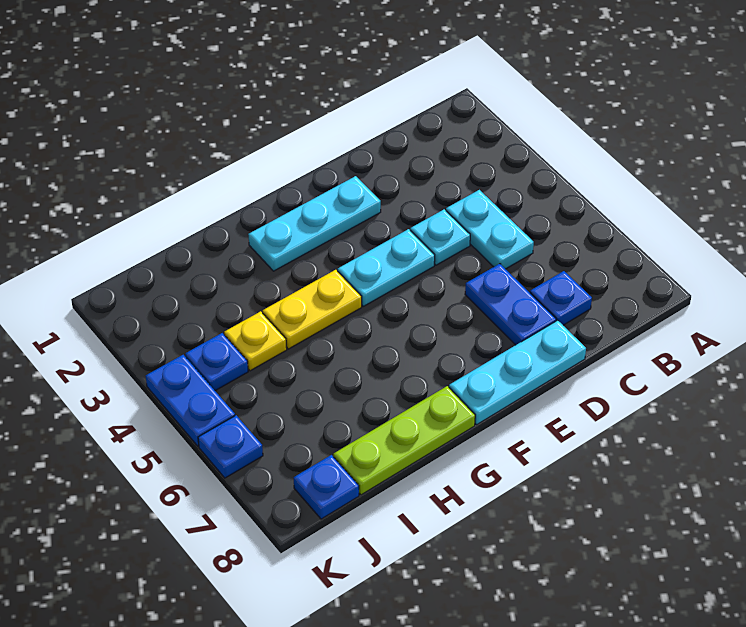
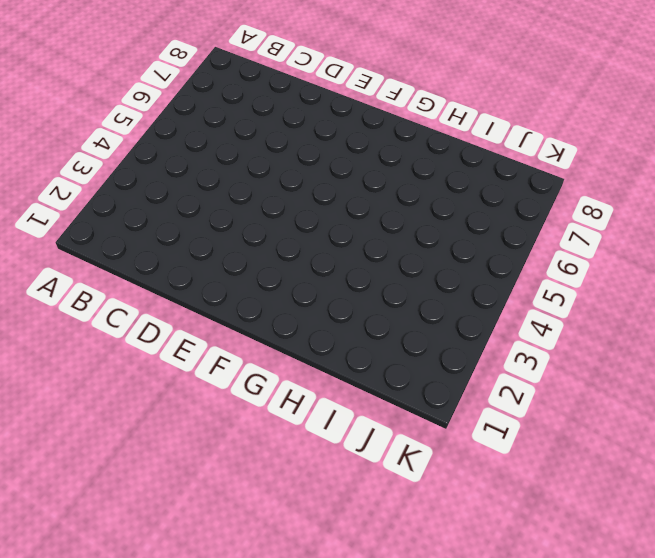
none -> cyan 1x2 plate [446,190,534,269]
none -> blue 1x1 plate [530,271,592,325]
none -> cyan 1x1 plate [410,209,470,265]

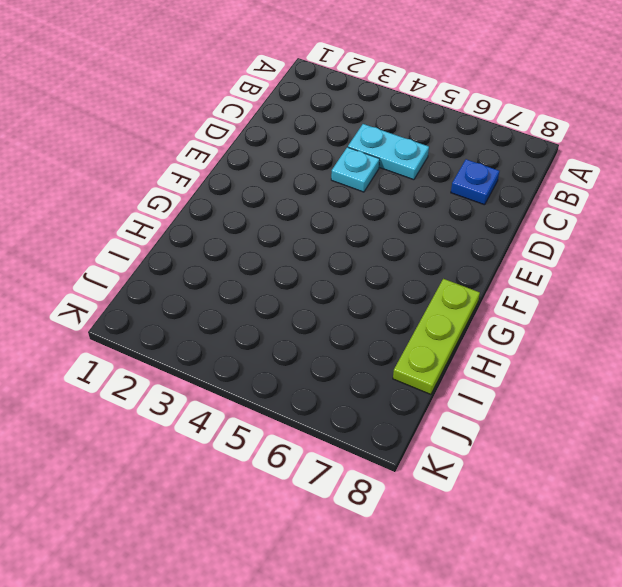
none -> blue 1x2 plate [465,264,556,345]
none -> cyan 1x3 plate [449,320,586,425]
none -> cyan 1x3 plate [248,176,381,271]

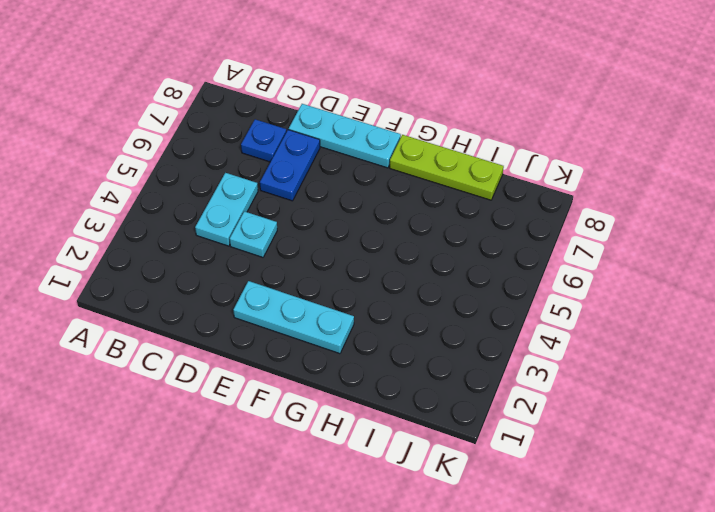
none -> cyan 1x2 plate [338,229,435,306]
none -> yellow 1x2 plate [263,270,362,349]
none -> yellow 1x1 plate [224,311,287,371]

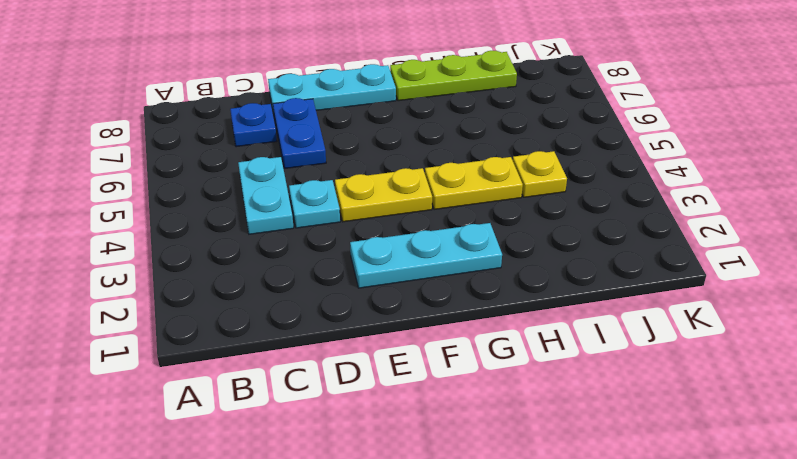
yellow 1x2 plate [335,168,432,222] -> cyan 1x2 plate [338,229,435,306]
none -> blue 1x1 plate [185,333,248,391]
none -> blue 1x1 plate [294,455,359,519]
none -> blue 1x2 plate [146,355,235,446]

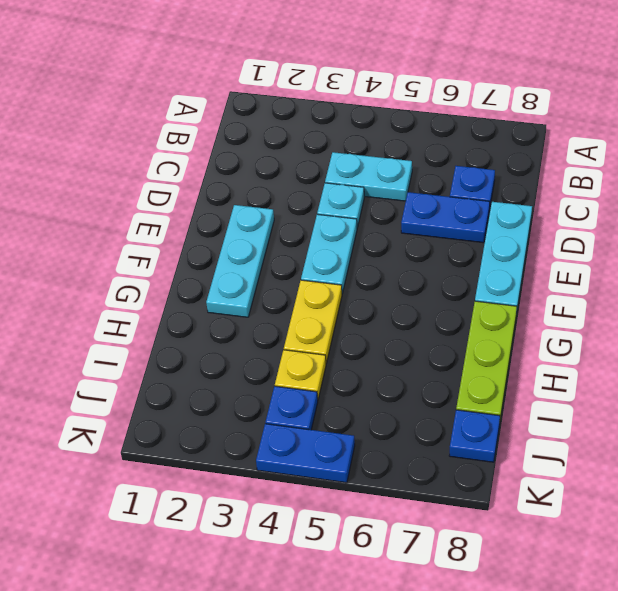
none -> blue 1x1 plate [198,415,263,478]

